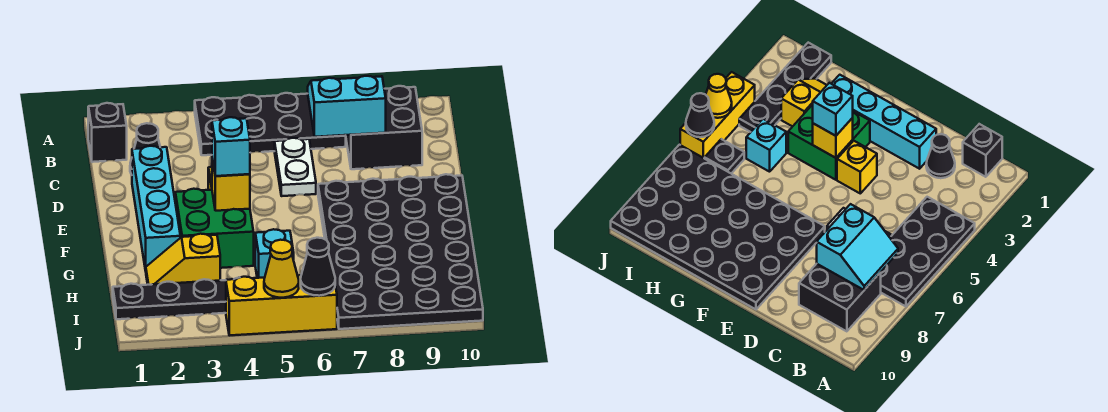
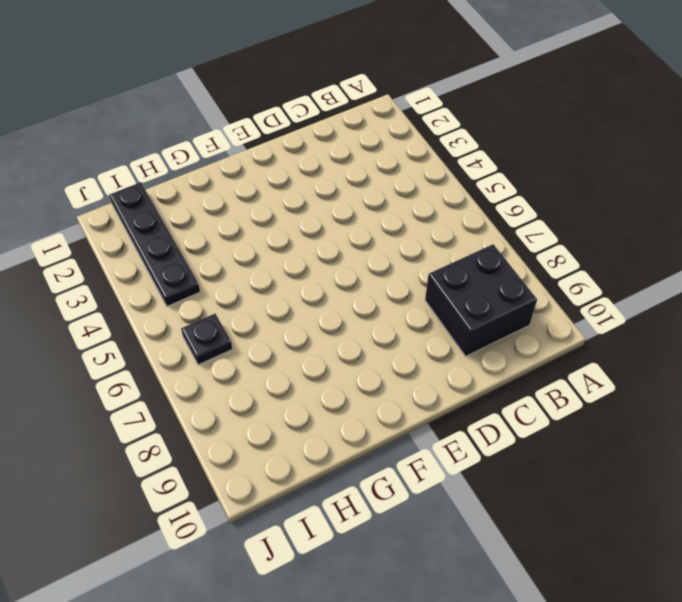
none -> black 2x4 plate [195,93,346,155]
none -> black 1x1 brick [88,103,127,162]
none -> black 1x1 cone [130,123,160,175]

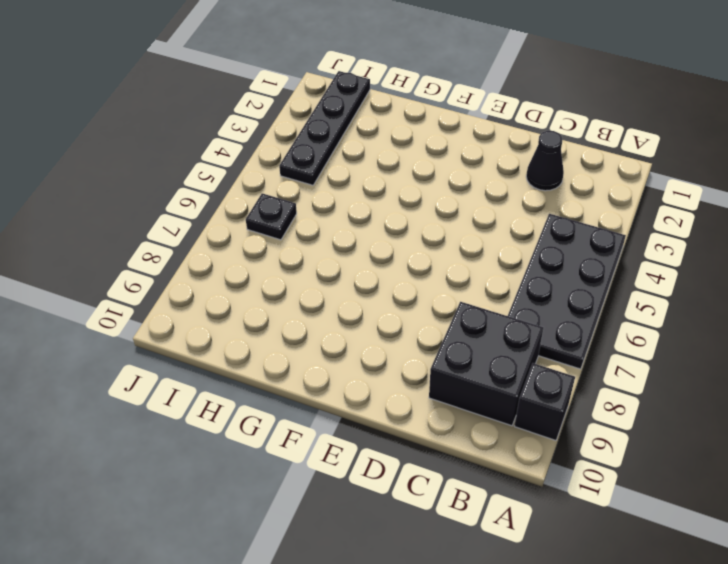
black 1x1 brick [515,363,575,440] -> black 1x1 brick moved to [88,103,127,162]
none -> white 1x2 plate [275,138,316,196]
none -> cyan 1x4 brick [132,146,180,271]
none -> yellow 1x1 brick [837,141,877,193]

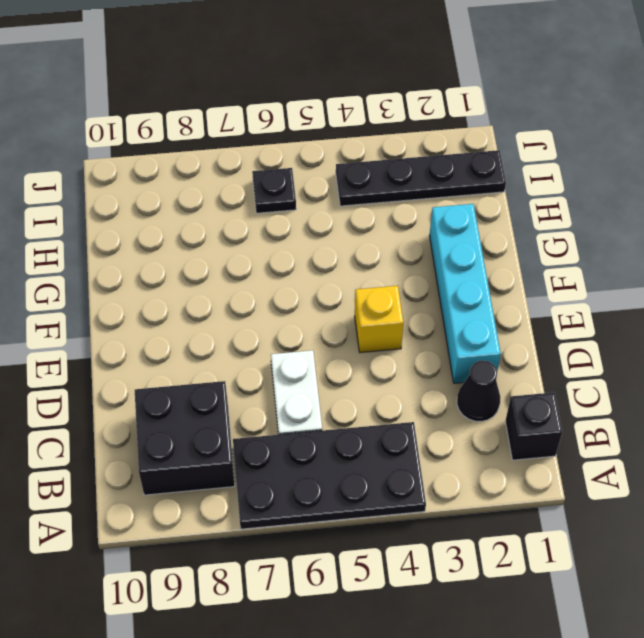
none -> black 4x6 plate [318,174,483,329]
none -> green 2x2 brick [175,189,254,268]
none -> yellow 1x2 slope [146,234,220,285]

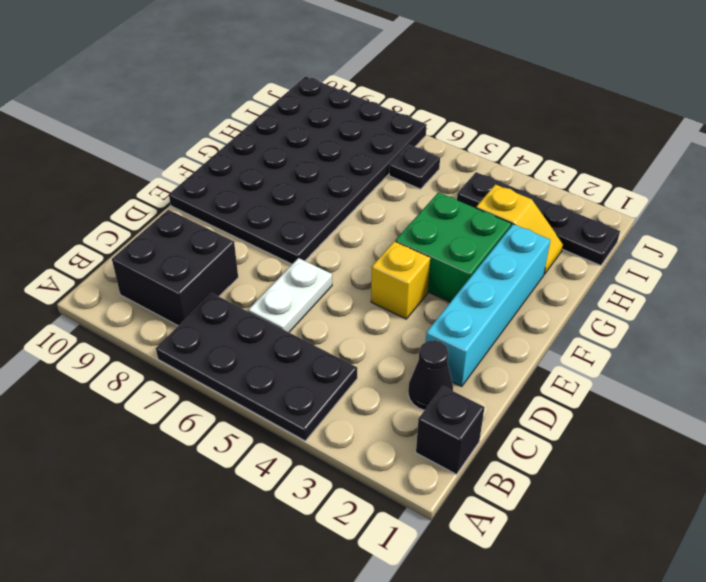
none -> cyan 1x1 brick [255,229,294,278]
none -> yellow 1x3 brick [226,275,337,335]
none -> cyan 2x2 slope [308,76,386,137]

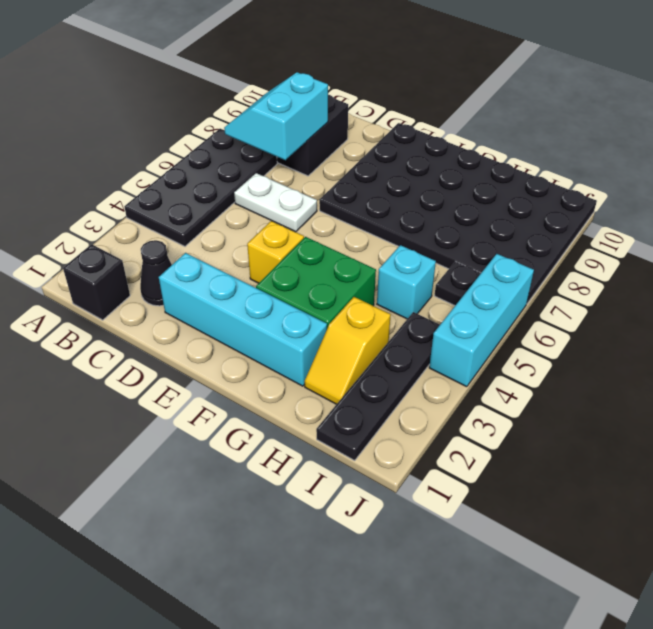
cyan 1x3 brick [429,254,534,387] -> yellow 1x3 brick [226,275,337,335]
none -> yellow 1x1 brick [212,159,250,211]
none -> yellow 1x1 cone [264,240,299,298]
none -> black 1x1 cone [301,238,335,296]

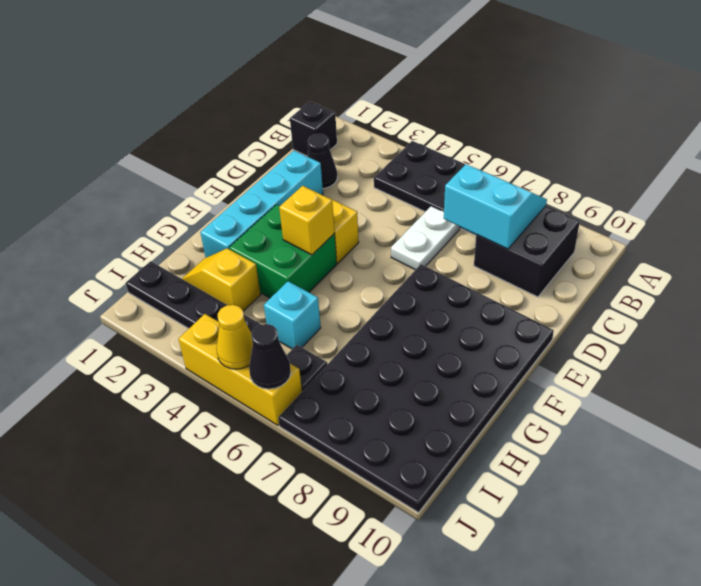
none -> cyan 1x1 brick [212,117,250,176]

